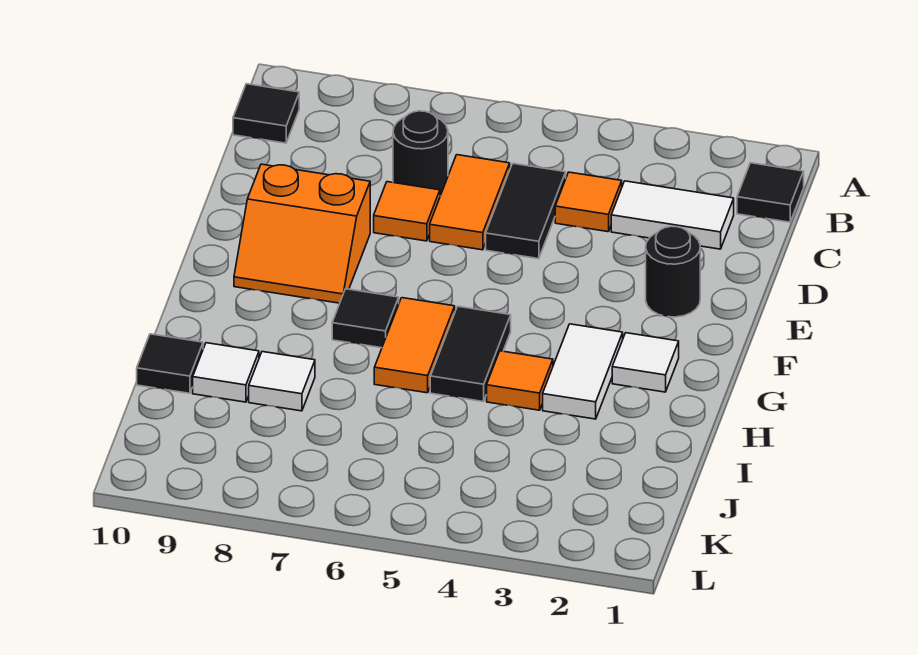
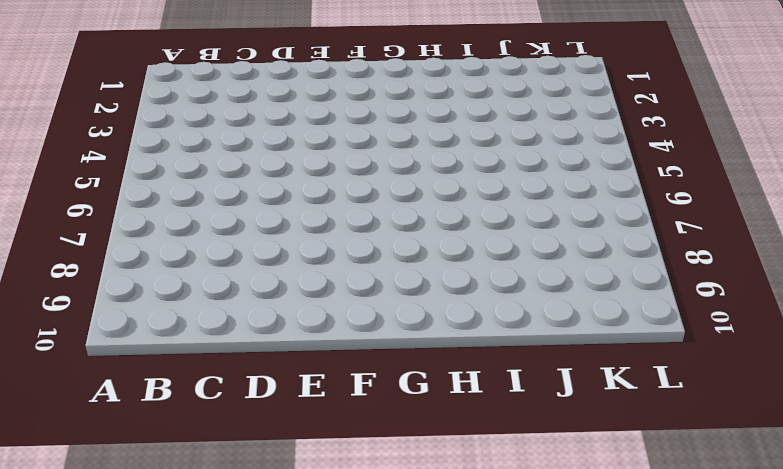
none -> black 1x1 tile [737,163,804,222]
none -> black 1x1 tile [233,84,299,143]
none -> white 1x2 tile [611,181,734,249]

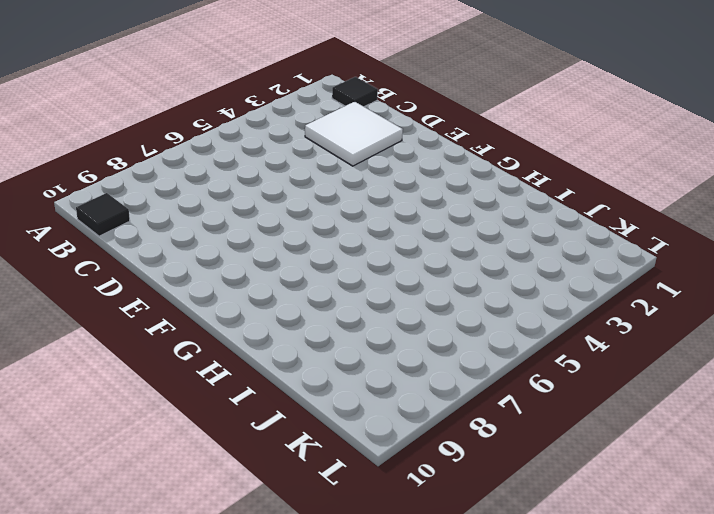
white 2x2 tile [305,102,403,166] -> white 1x2 tile [611,181,734,249]
none -> orange 1x1 tile [555,172,622,232]
none -> black 1x2 tile [486,164,566,259]
none -> orange 1x2 tile [430,155,510,250]

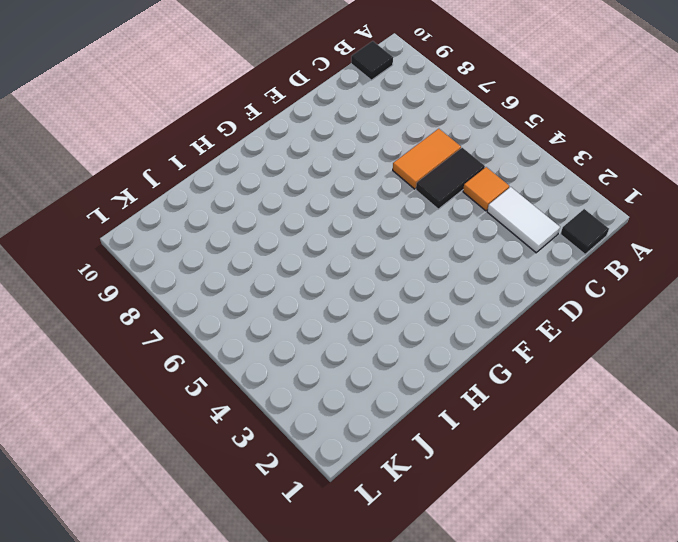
none -> black 1x1 round brick [393,111,448,196]
none -> orange 1x1 tile [374,182,440,241]
none -> black 1x1 round brick [646,226,700,317]

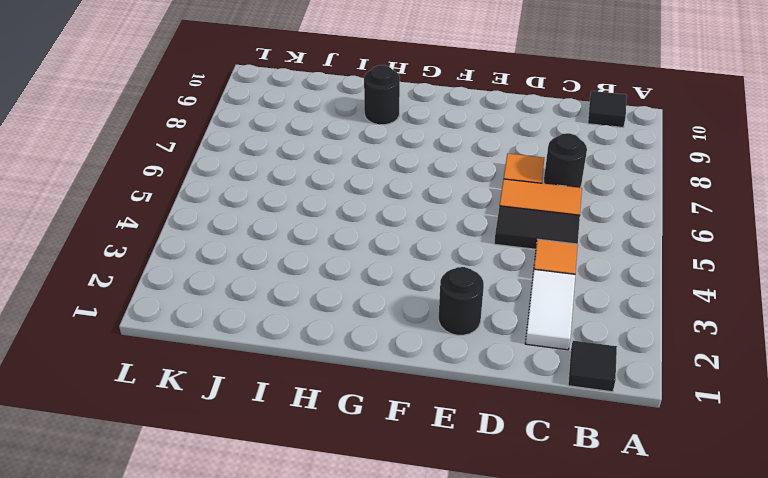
black 1x1 round brick [364,65,400,125] -> none
none -> orange 2x2 slope [234,164,370,303]
none -> white 1x1 tile [612,333,679,392]
none -> white 1x2 tile [543,324,623,419]

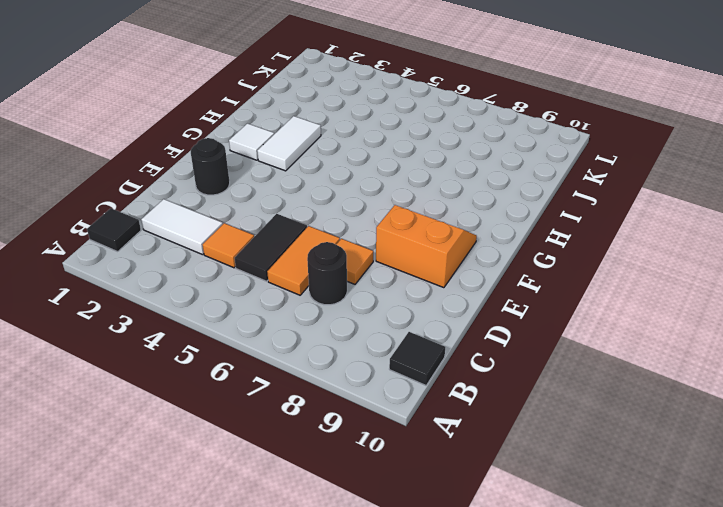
none -> black 1x2 tile [430,306,511,402]
none -> orange 1x2 tile [374,298,455,393]
none -> black 1x1 tile [332,289,399,348]

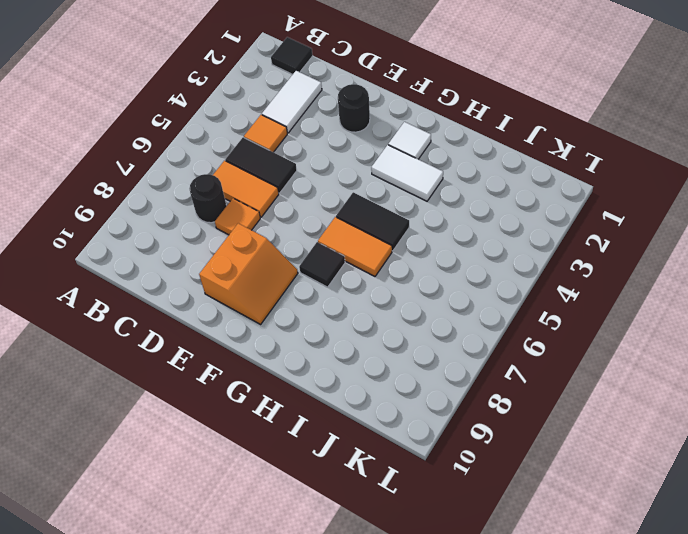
none -> black 1x1 tile [233,84,299,143]
none -> orange 1x1 tile [487,351,553,410]
none -> white 1x1 tile [249,352,315,411]

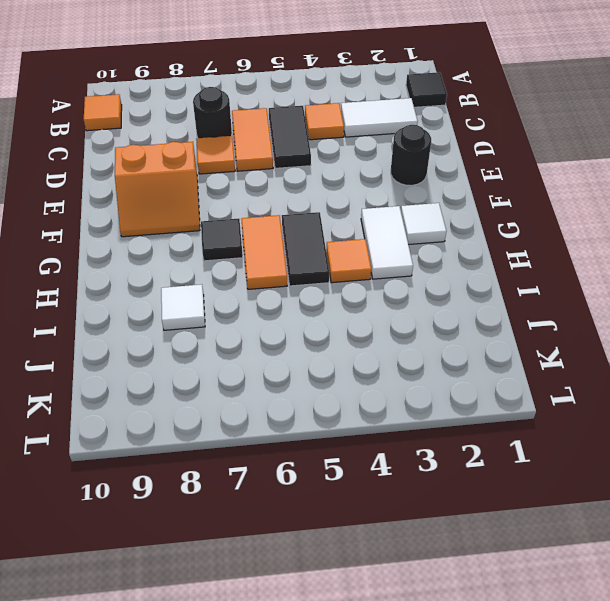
orange 1x1 tile [84,94,122,131] -> black 1x1 tile [233,84,299,143]
none -> white 1x1 tile [193,343,259,402]
none -> black 1x1 tile [137,334,203,393]

